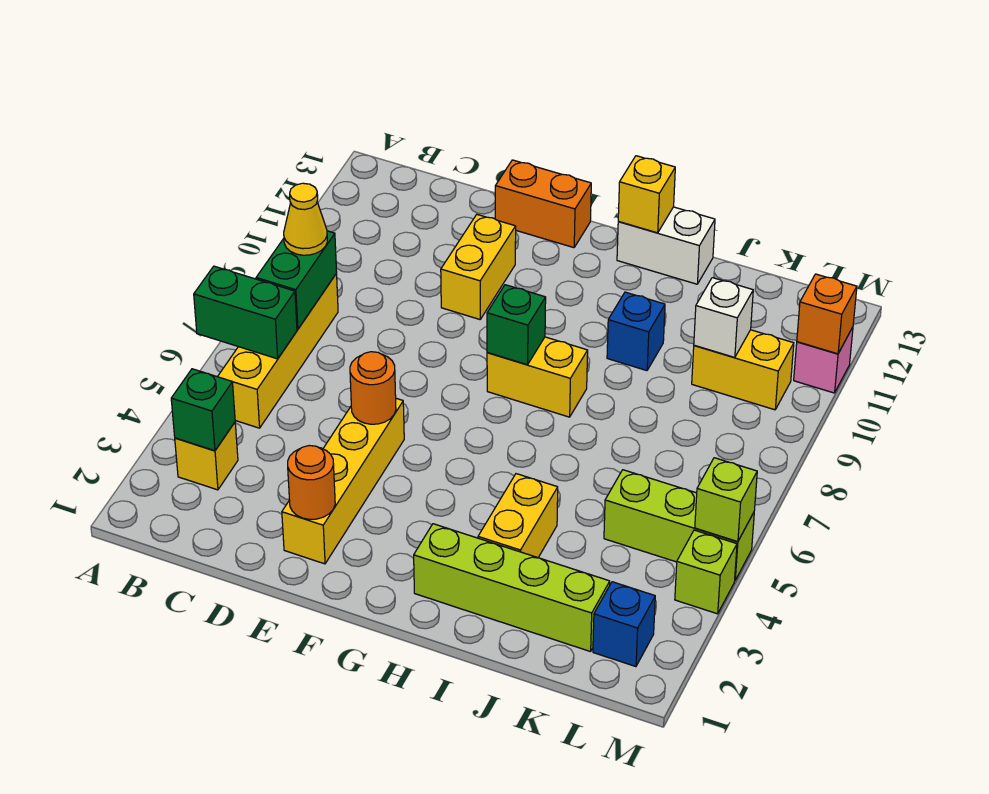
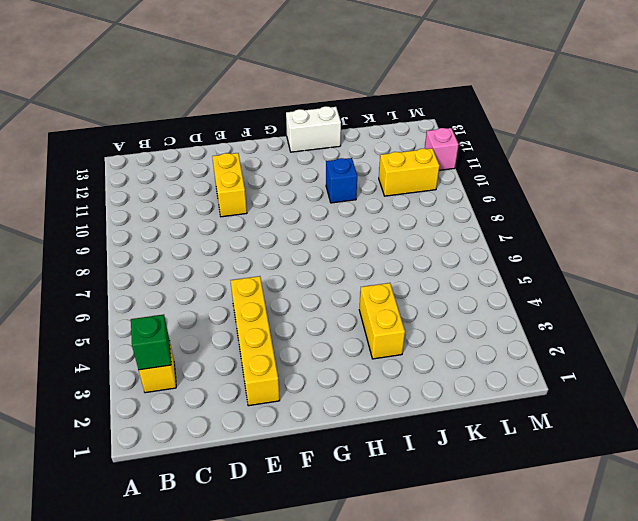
none -> yellow 1x4 brick [218,274,338,428]
none -> orange 1x2 brick [495,160,591,248]
none -> yellow 1x2 brick [487,337,588,417]

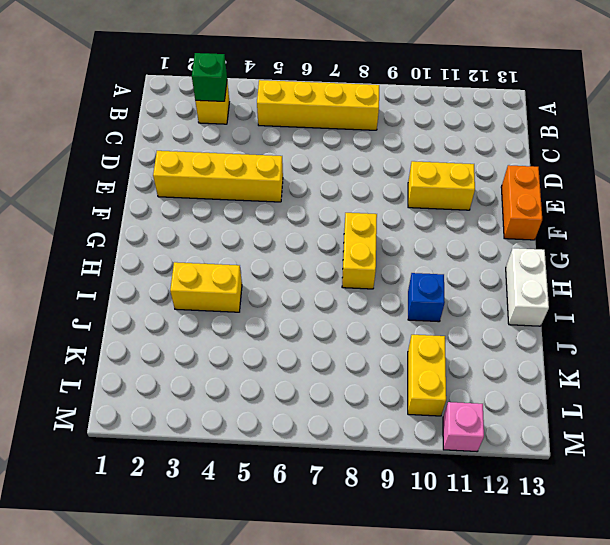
none -> lime 1x4 brick [414,524,610,652]
none -> lime 1x3 brick [604,470,754,580]
none -> blue 1x1 brick [593,582,655,667]

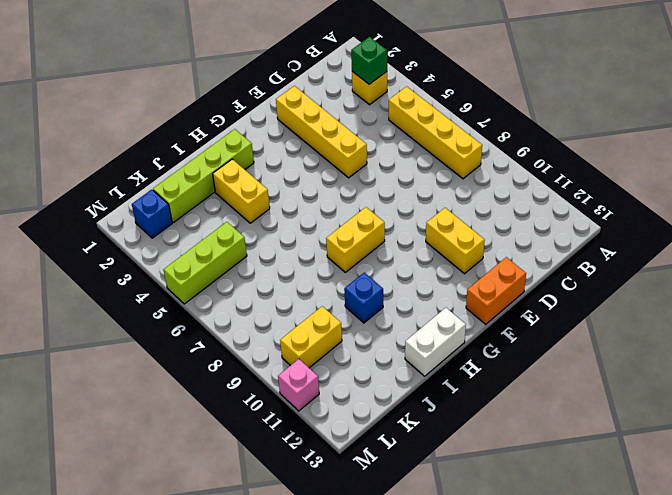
none -> lime 1x1 brick [675,530,737,614]
none -> green 1x2 brick [194,266,297,359]
none -> green 1x2 brick [256,231,337,329]

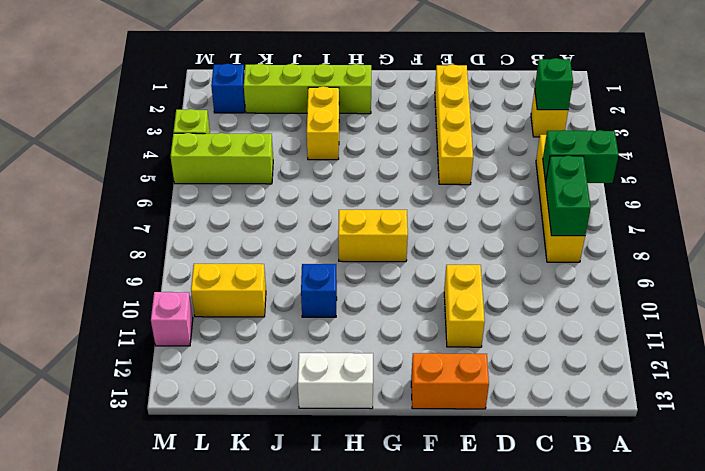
none -> orange 1x1 round brick [288,446,335,519]
none -> orange 1x1 round brick [350,352,396,424]
none -> green 1x1 brick [487,285,546,365]

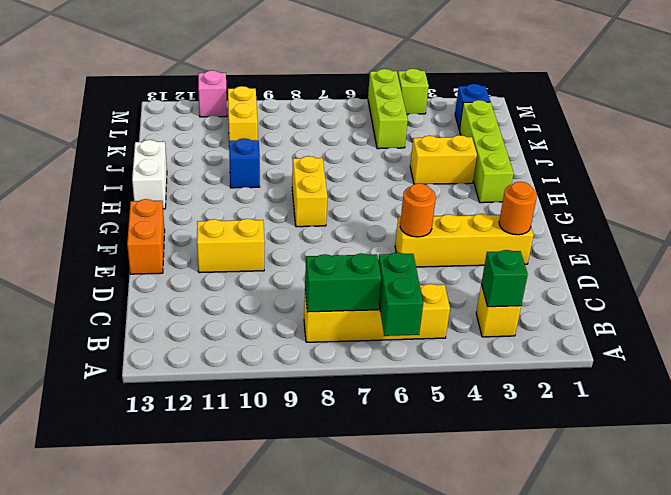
none -> green 1x1 brick [487,285,546,365]
none -> yellow 1x1 brick [618,156,675,233]
none -> white 1x1 brick [694,278,753,357]

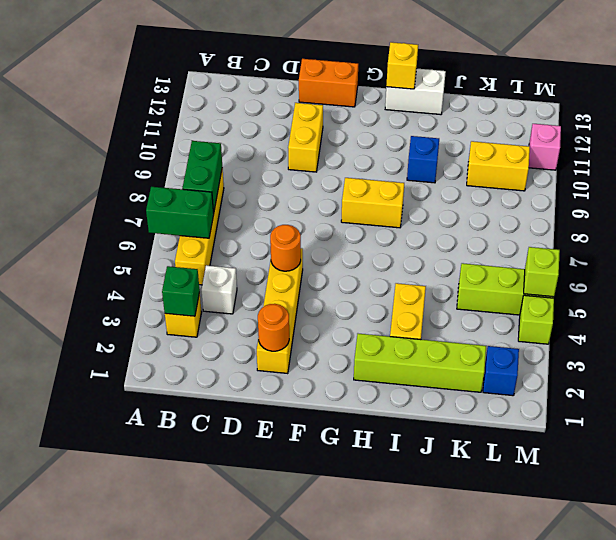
white 1x1 brick [201,265,237,314] -> white 1x1 brick moved to [694,278,753,357]
none -> green 1x1 brick [487,285,546,365]
none -> orange 1x1 brick [797,274,857,354]
none -> yellow 1x1 cone [284,183,327,255]

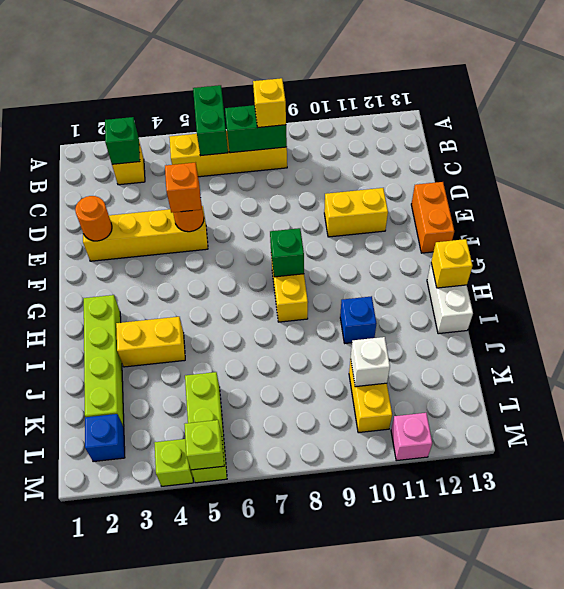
yellow 1x1 brick [253,78,286,128] -> yellow 1x1 cone [284,183,327,255]
orange 1x1 brick [165,163,201,213] -> orange 1x1 brick moved to [797,274,857,354]

